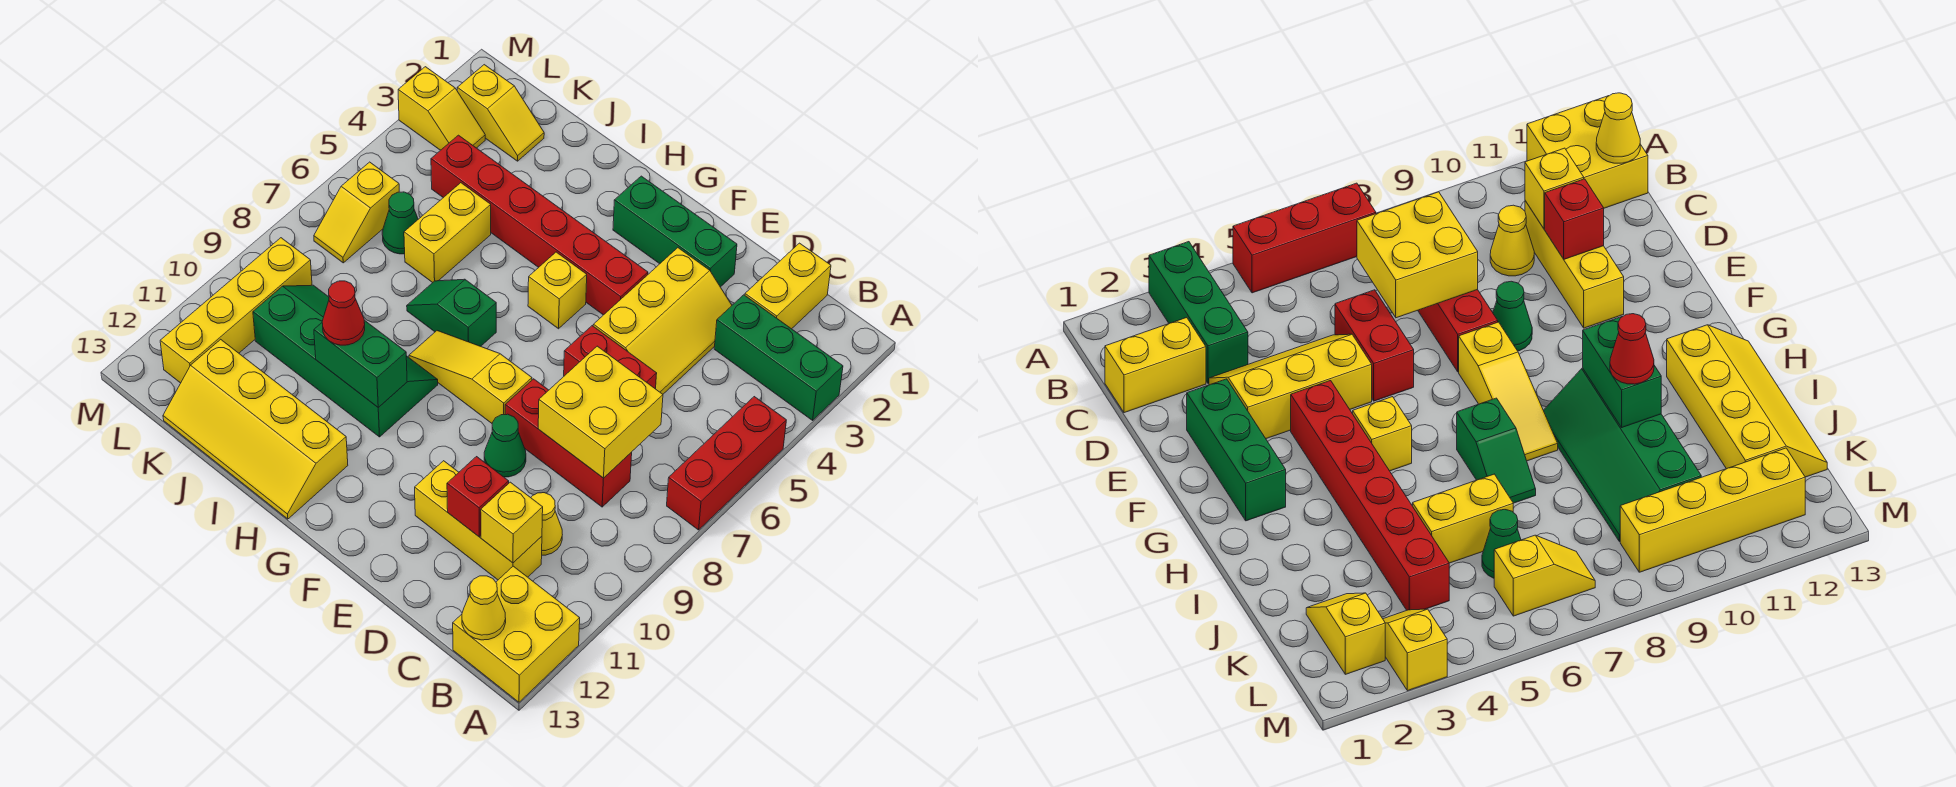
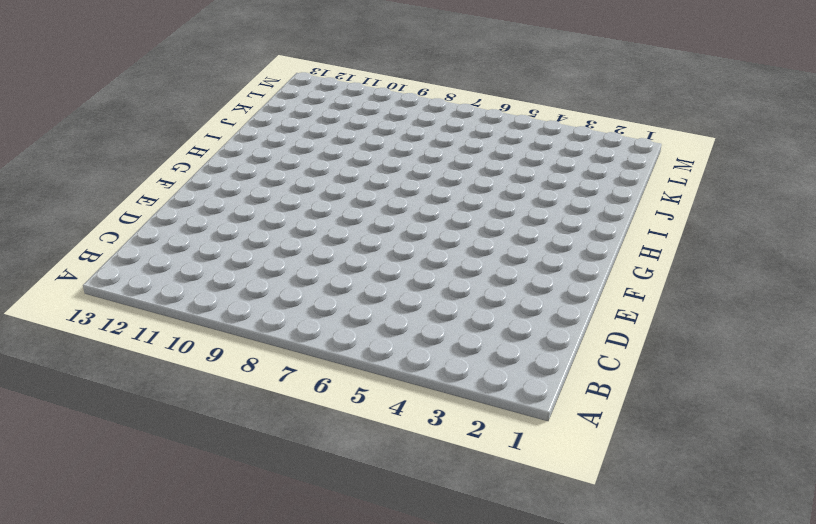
none -> green 1x3 brick [714,295,843,420]
none -> red 1x3 brick [667,397,786,530]
none -> yellow 2x2 brick [453,566,580,702]

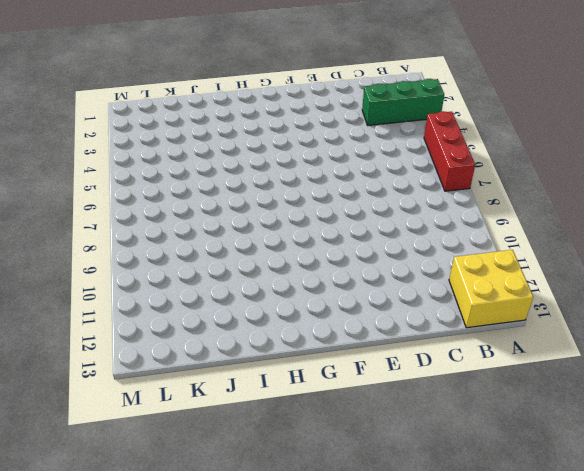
none -> yellow 1x2 brick [745,243,831,329]
none -> red 1x3 brick [505,379,632,507]
none -> yellow 1x1 cone [531,493,562,555]

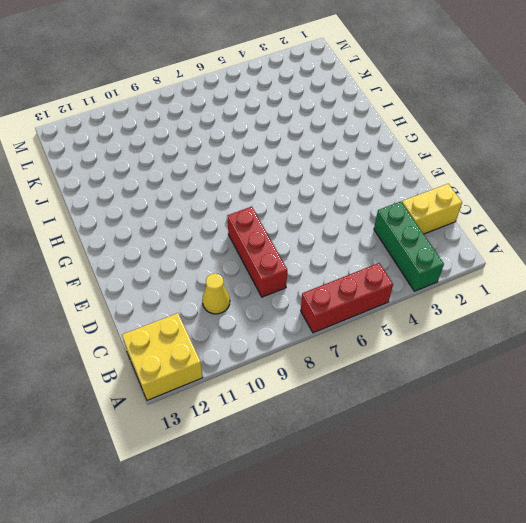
none -> yellow 1x3 brick [415,461,542,580]
none -> yellow 2x3 slope [593,248,732,394]
none -> red 1x2 brick [564,326,657,389]

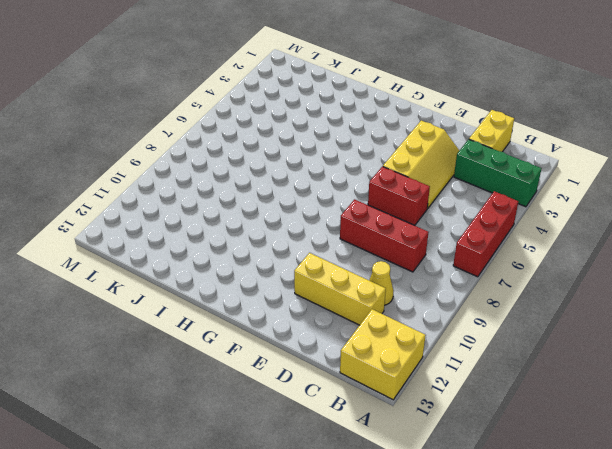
none -> green 1x3 brick [613,176,737,287]
none -> green 1x1 cone [484,414,526,477]
none -> red 1x6 brick [431,135,648,315]

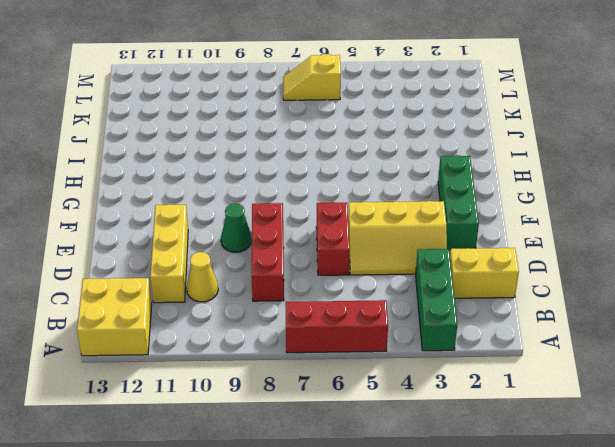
none -> red 1x6 brick [431,135,648,315]
none -> yellow 1x3 slope [409,331,532,423]
none -> yellow 1x1 brick [528,252,587,329]

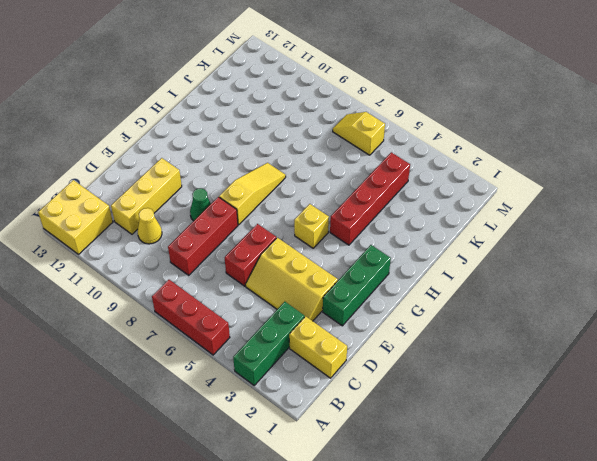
red 1x4 brick [330,152,410,245] -> red 1x6 brick [431,135,648,315]
none -> green 1x2 slope [407,279,496,346]
none -> green 2x4 slope [253,285,438,437]
none -> yellow 2x4 slope [163,339,348,519]

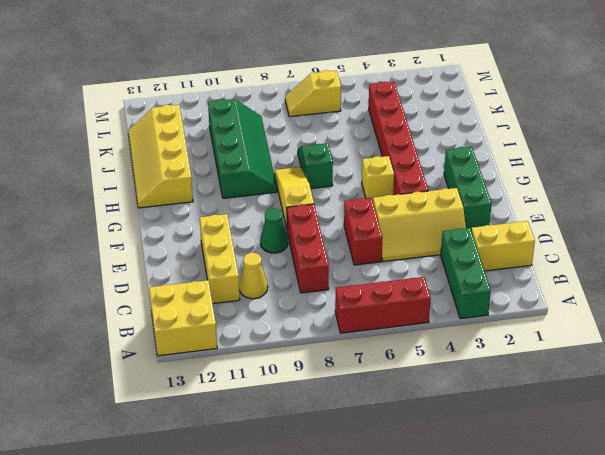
none -> yellow 1x2 brick [404,183,491,283]
none -> yellow 1x2 slope [457,65,544,161]
none -> green 1x1 cone [382,192,418,254]

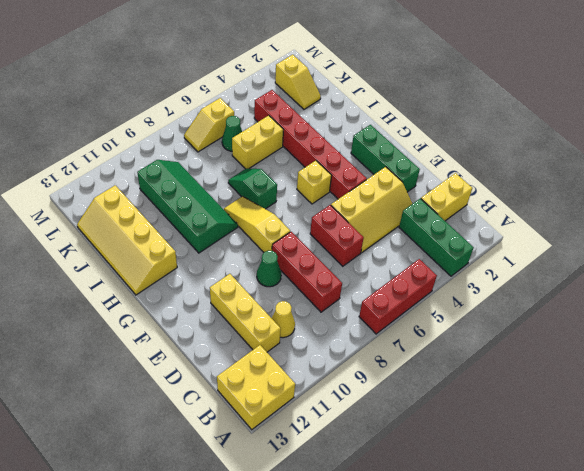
none -> yellow 1x2 slope [398,67,485,150]
none -> yellow 1x4 brick [160,238,312,383]
none -> yellow 1x1 cone [462,576,506,640]

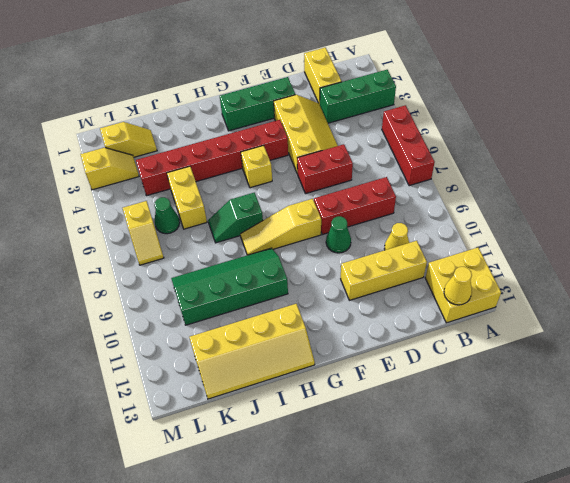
none -> yellow 1x4 brick [160,238,312,383]
none -> yellow 2x2 brick [538,346,663,478]
none -> yellow 1x1 brick [481,482,543,563]

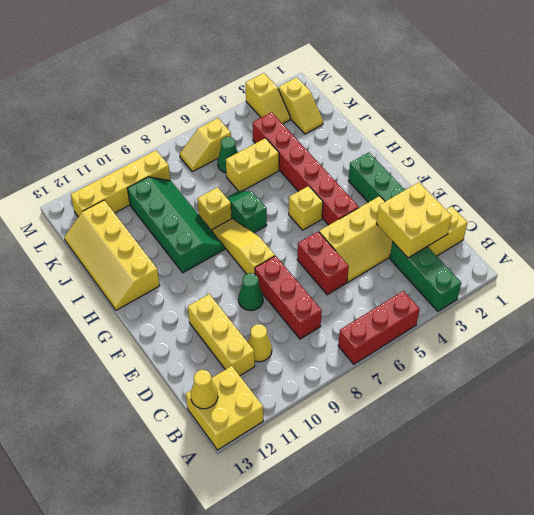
yellow 2x2 brick [376,182,452,258] -> yellow 2x2 brick moved to [538,346,663,478]
yellow 1x1 brick [197,187,232,230] -> yellow 1x1 brick moved to [481,482,543,563]
none -> red 1x1 brick [447,457,509,537]
none -> green 1x2 brick [314,320,407,408]
none -> red 1x1 cone [322,281,365,345]

